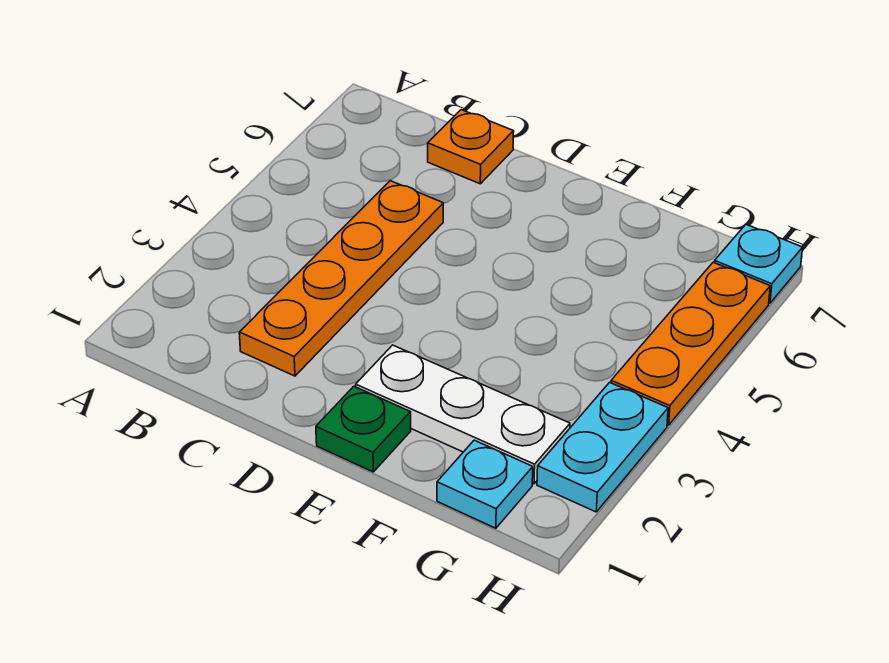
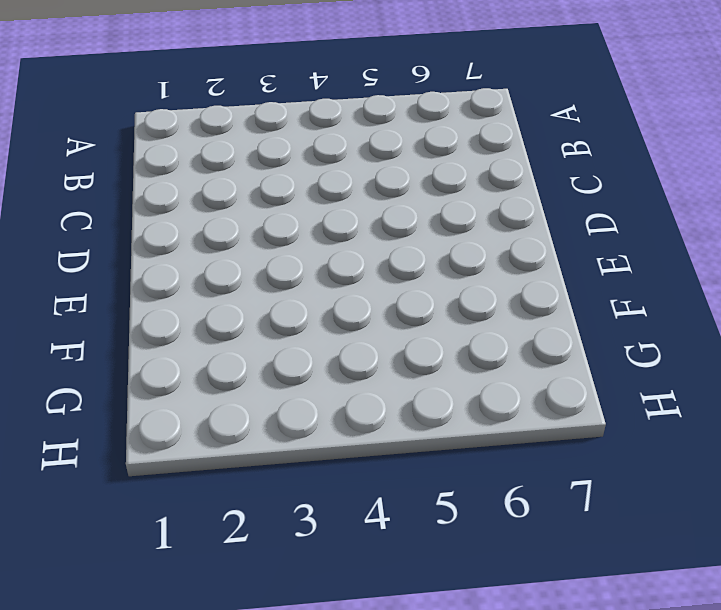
none -> orange 1x4 plate [239,181,443,376]
none -> orange 1x1 plate [428,110,514,184]

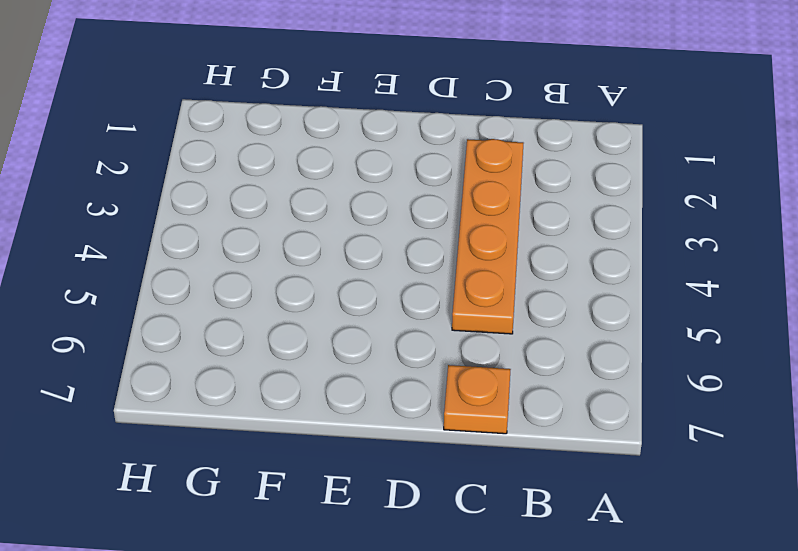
none -> green 1x1 plate [316,386,411,472]
none -> white 1x3 plate [356,345,570,484]

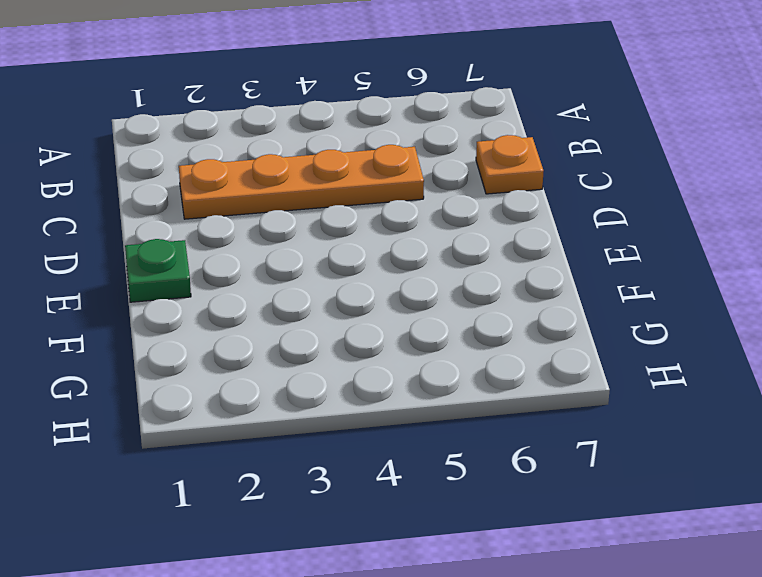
none -> white 1x3 plate [356,345,570,484]
none -> cyan 1x1 plate [437,440,533,528]

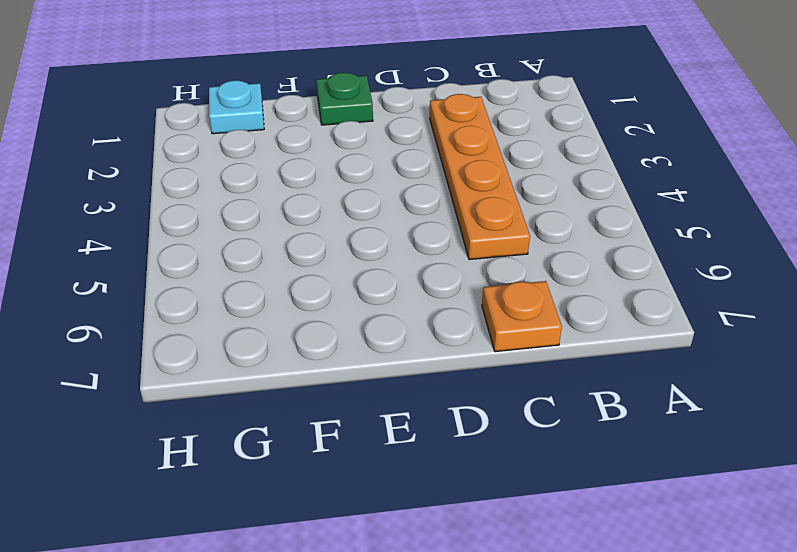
none -> white 1x3 plate [356,345,570,484]
none -> cyan 1x2 plate [537,382,668,512]

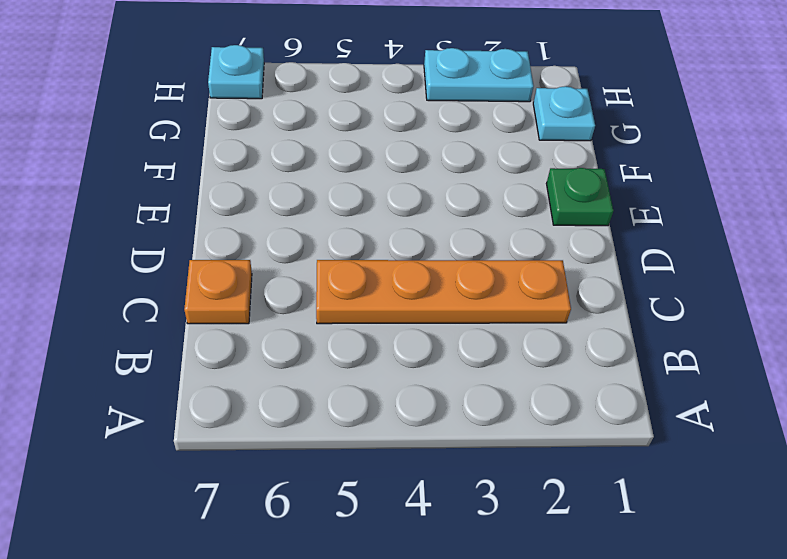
none -> white 1x3 plate [356,345,570,484]
none -> orange 1x3 plate [611,262,770,425]

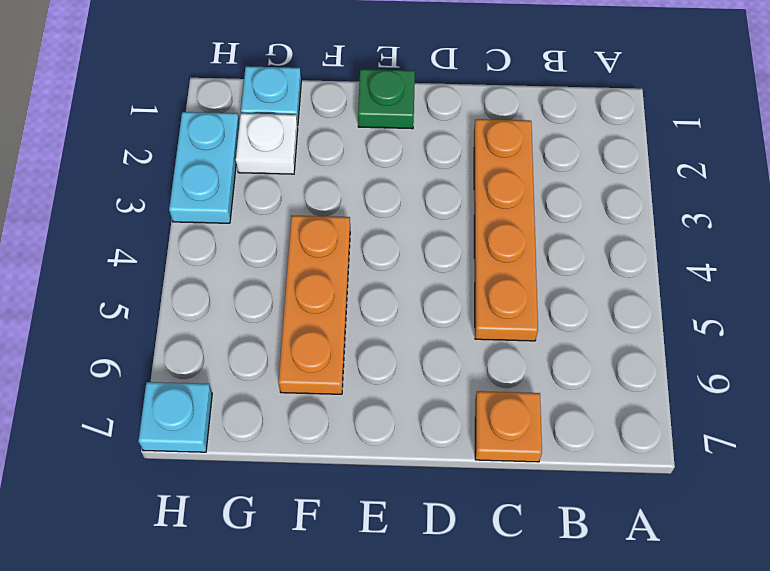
orange 1x3 plate [279,216,350,394] -> orange 1x3 plate moved to [611,262,770,425]
white 1x1 plate [236,113,298,174] -> white 1x3 plate [356,345,570,484]

